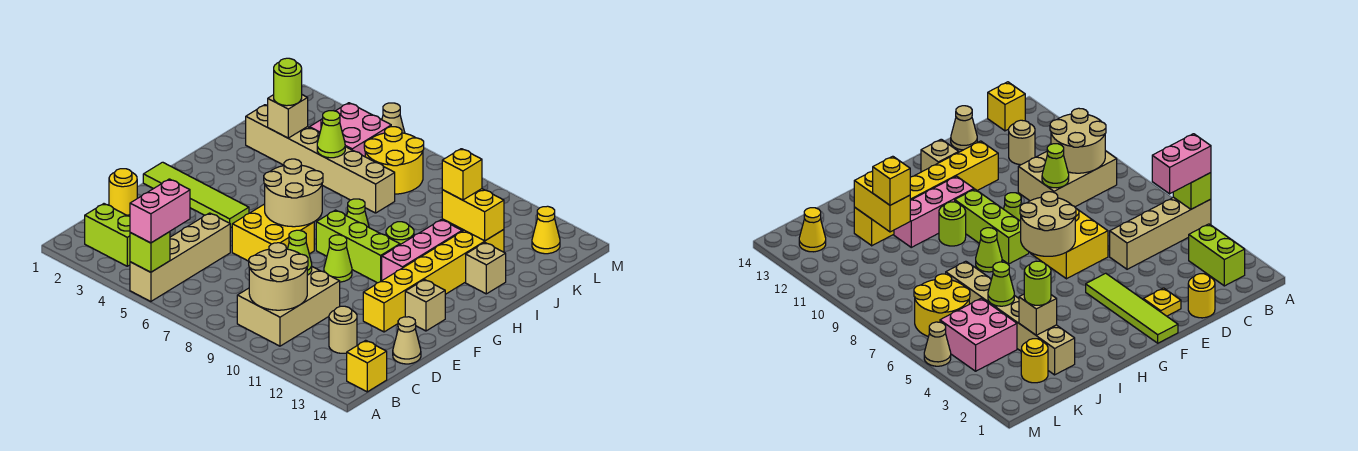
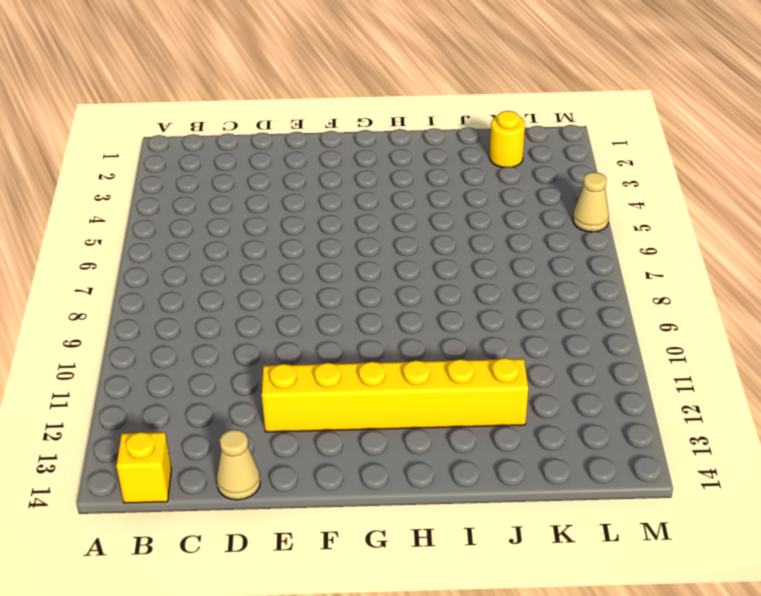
none -> tan 1x4 brick [130,213,230,302]
none -> lime 1x2 brick [85,204,130,266]
none -> tan 2x3 brick [237,267,340,346]
none -> tan 1x1 round brick [329,306,357,353]

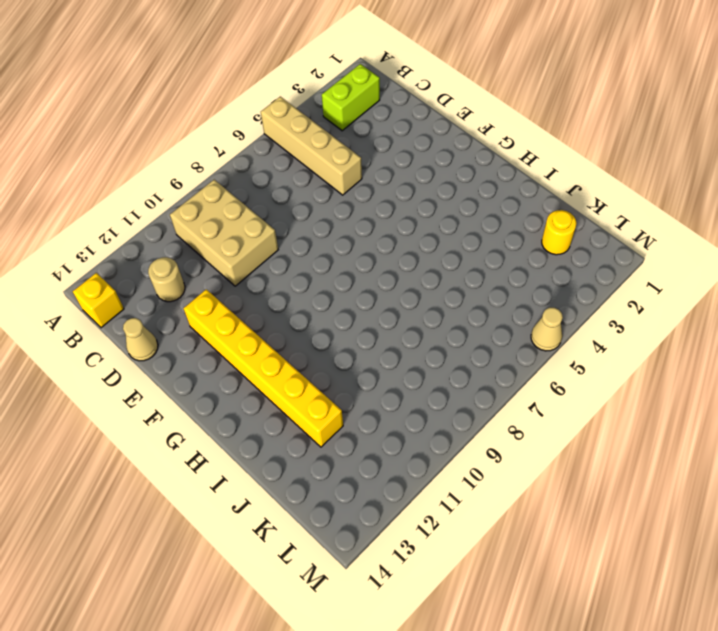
none -> yellow 1x1 round brick [109,169,138,215]
none -> yellow 1x1 plate [1143,288,1181,316]
none -> yellow 2x2 brick [232,204,314,261]
none -> lime 1x4 tile [143,162,249,228]

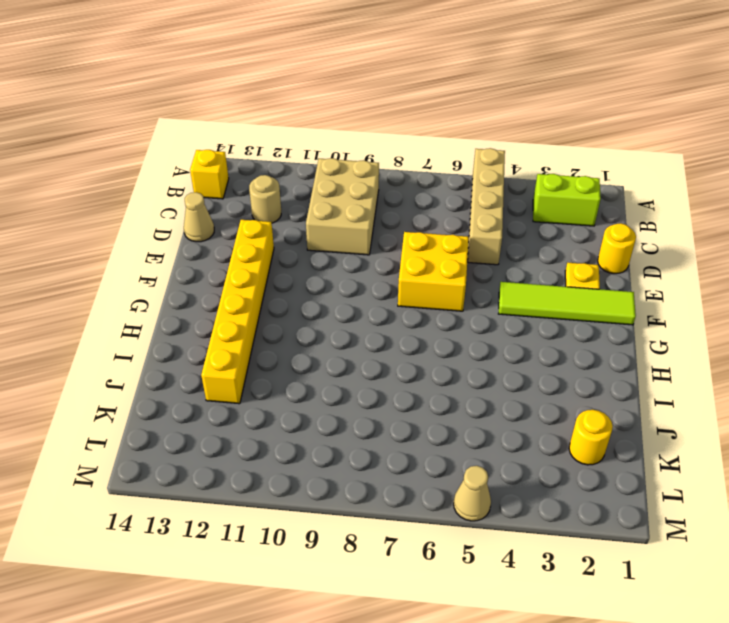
none -> lime 1x1 cone [324,235,352,282]
none -> tan 1x1 brick [405,280,445,331]
none -> lime 1x3 brick [316,210,400,283]
none -> pink 1x3 brick [382,220,462,280]

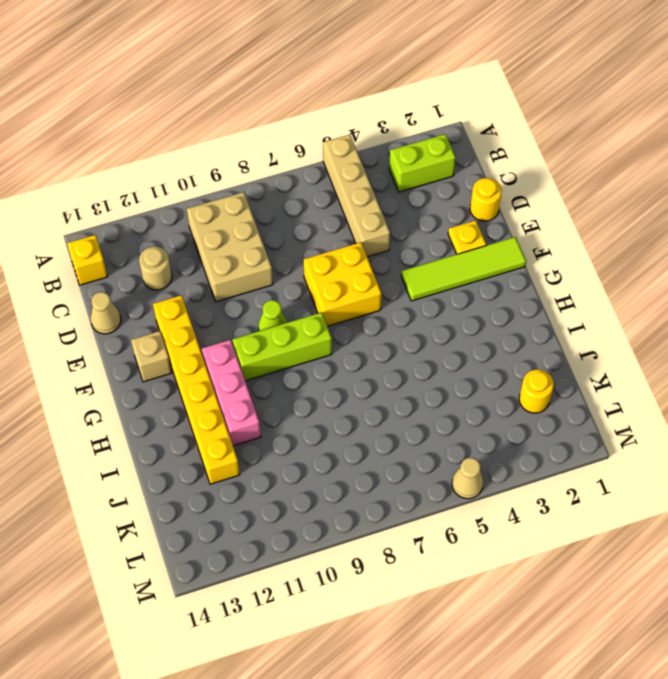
none -> lime 1x1 cone [346,199,369,227]
none -> lime 1x1 round brick [386,222,414,245]
none -> tan 1x1 brick [466,243,506,294]
none -> tan 1x6 brick [246,105,395,213]

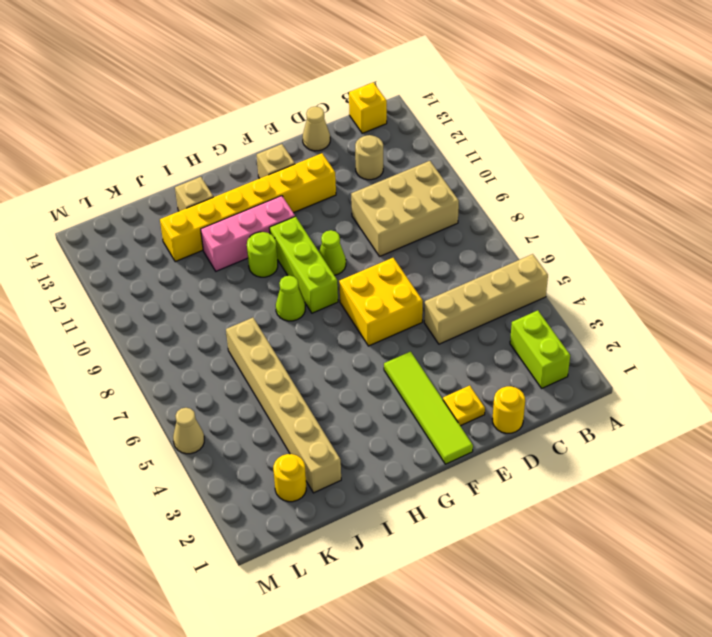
none -> pink 2x2 brick [310,103,391,157]
none -> yellow 2x2 round brick [364,127,424,194]
none -> yellow 1x1 cone [532,206,560,254]
none -> lime 1x1 brick [130,232,170,272]

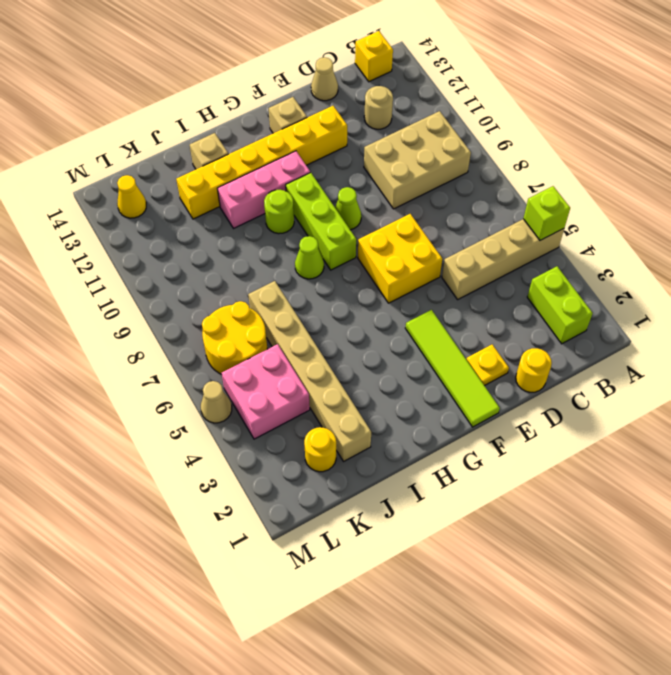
none -> tan 2x2 round brick [249,243,308,310]
none -> lime 1x1 cone [288,230,312,275]
none -> tan 2x2 round brick [264,159,323,227]
none -> tan 1x1 brick [268,95,308,138]

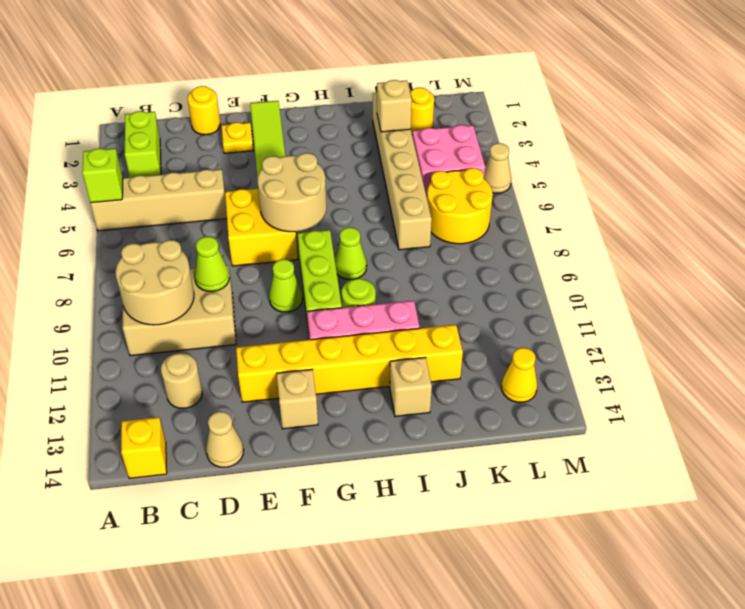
none -> lime 1x1 cone [317,111,345,158]
none -> yellow 1x2 brick [442,189,504,241]
none -> pink 1x2 brick [130,179,190,243]
none -> lime 1x1 round brick [274,58,302,106]

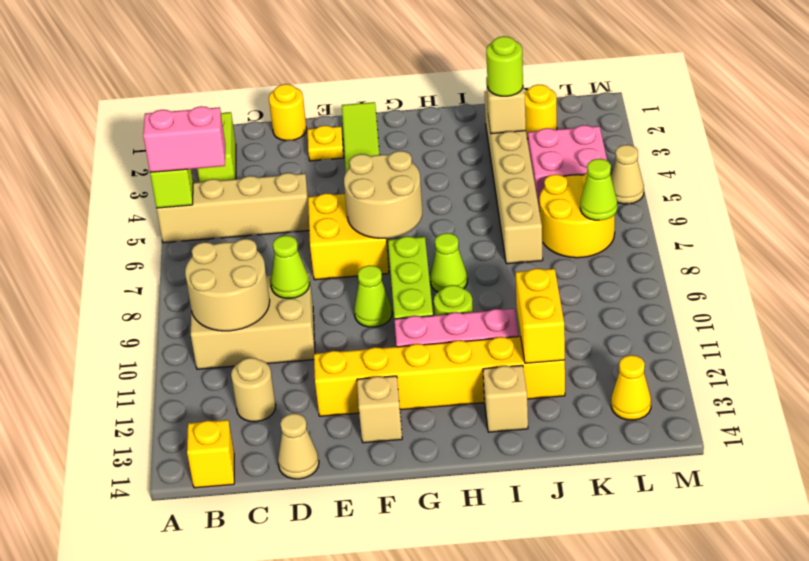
lime 1x1 cone [580,159,617,220] -> lime 1x1 cone moved to [317,111,345,158]
none -> yellow 1x1 brick [442,149,482,200]

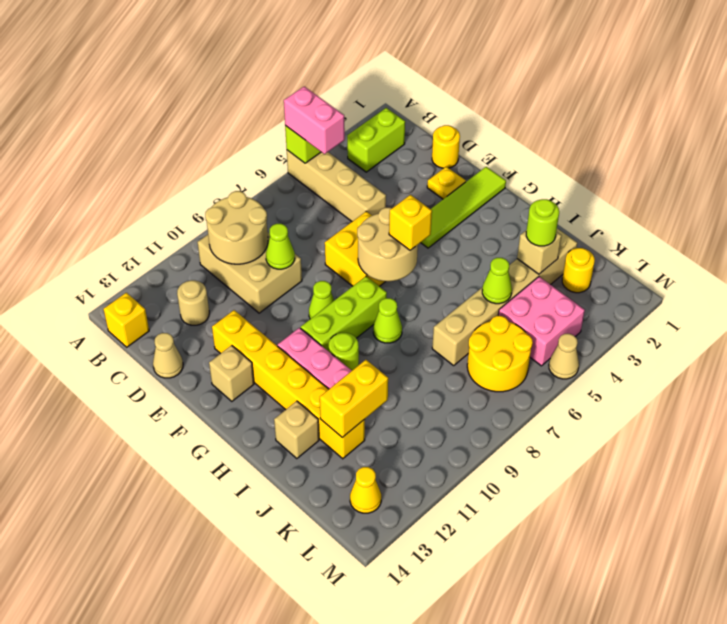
yellow 1x1 brick [389,195,432,250] -> yellow 1x1 brick moved to [442,149,482,200]

